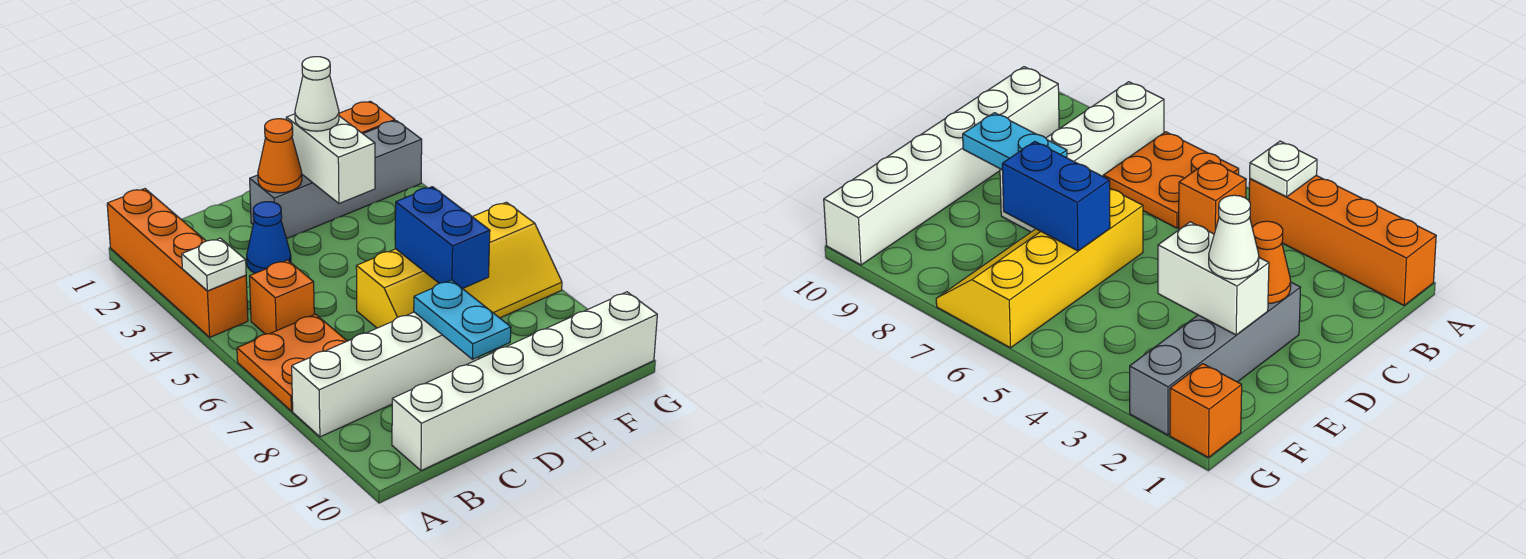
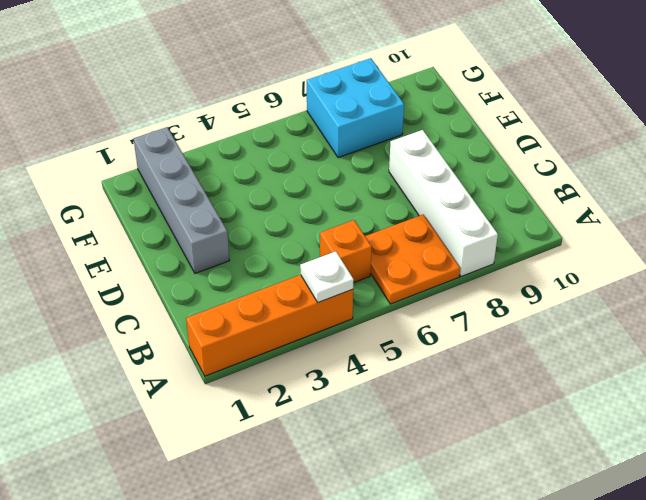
cyan 2x2 brick [307,58,404,158] -> yellow 2x4 slope [356,202,562,328]
none -> white 1x6 brick [392,292,657,471]
none -> blue 1x1 cone [247,202,291,273]
none -> orange 1x1 brick [339,101,395,134]

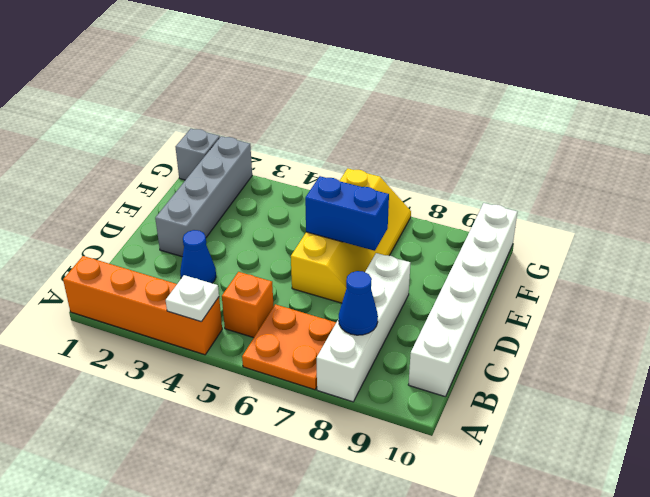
blue 1x1 cone [339,271,378,335] -> none
grey 1x1 brick [176,129,220,180] -> orange 1x1 brick [339,101,395,134]
none -> orange 1x1 cone [258,119,302,193]
none -> cyan 1x2 plate [414,280,511,359]
none -> white 1x2 brick [286,114,375,203]

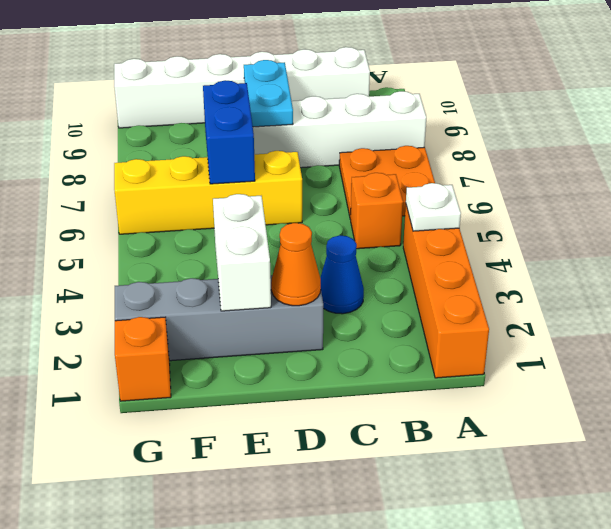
none -> white 1x1 cone [295,57,339,131]

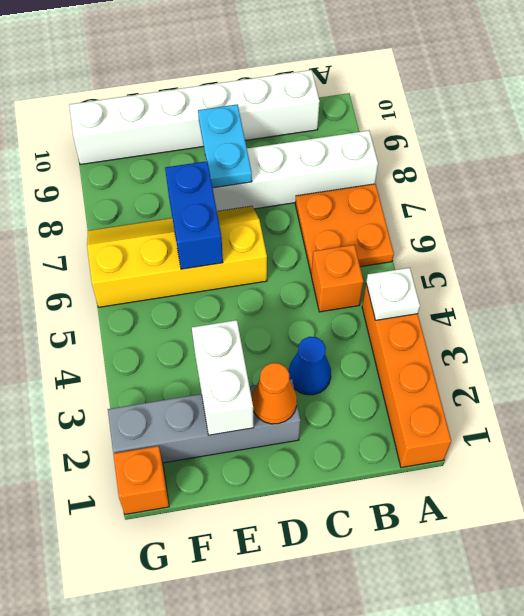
none -> white 1x1 cone [295,57,339,131]

